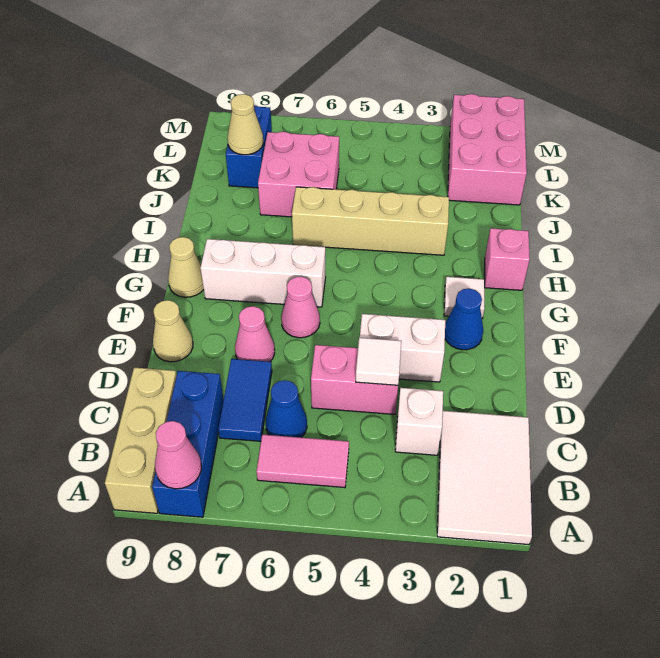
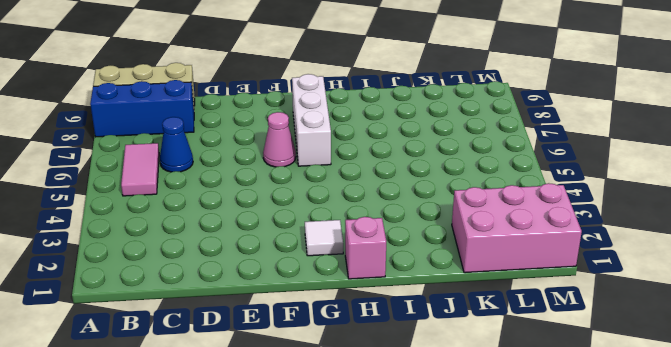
none -> white 2x3 tile [437,411,532,545]
none -> white 1x1 brick [395,388,443,455]
none -> blue 1x2 tile [218,359,272,441]

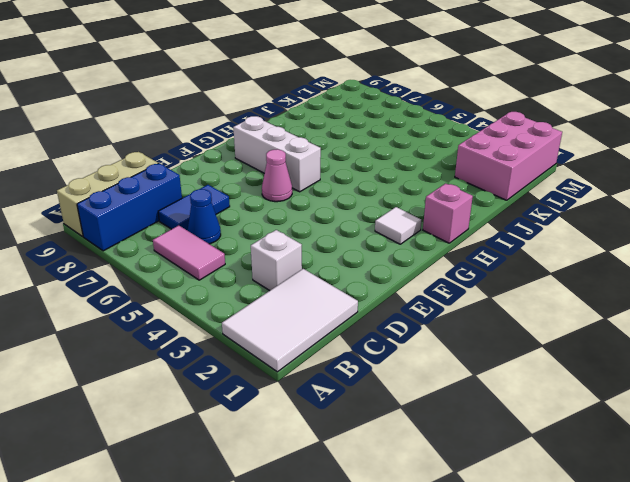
none -> pink 1x2 brick [311,345,398,414]
none -> white 1x2 brick [360,314,445,382]
none -> pink 1x1 cone [235,306,275,362]

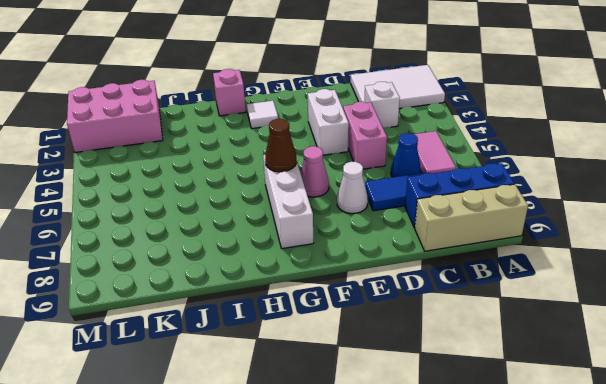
white 1x1 cone [337,162,368,214] -> pink 1x1 cone [235,306,275,362]
brown 1x1 cone [265,119,297,172] -> none
none -> tan 1x1 cone [153,300,193,362]
none -> blue 1x1 cone [445,288,483,350]
none -> tan 1x1 cone [168,237,204,297]

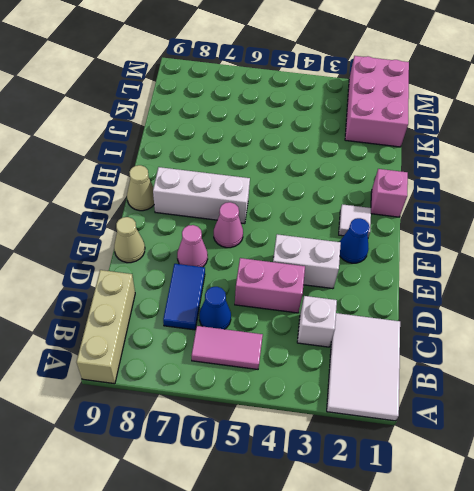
none -> blue 1x3 brick [152,371,224,517]
none -> tan 1x4 brick [292,187,449,255]
none -> pink 2x2 brick [258,132,339,217]

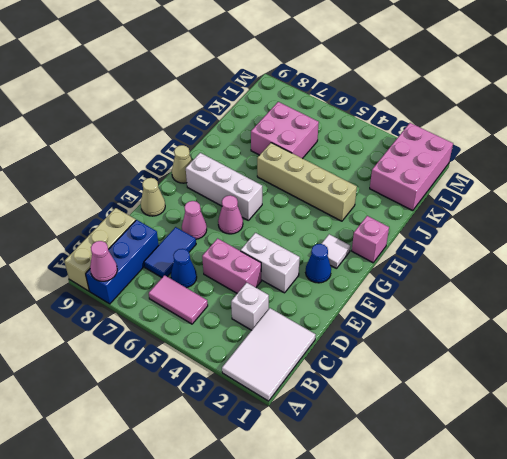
none -> blue 1x2 brick [226,105,272,188]
none -> white 1x1 tile [356,338,401,385]
none -> tan 1x1 cone [228,94,263,155]

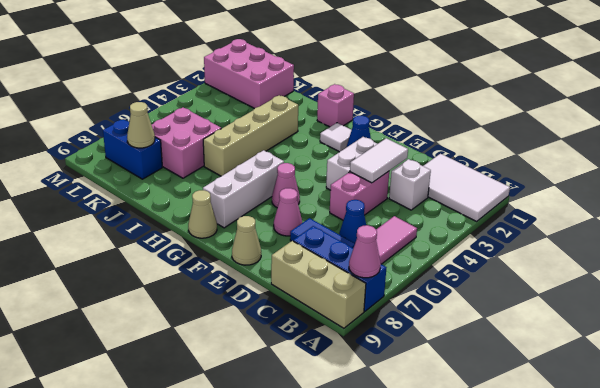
white 1x2 tile [350,138,408,183] -> white 1x1 tile [356,338,401,385]

